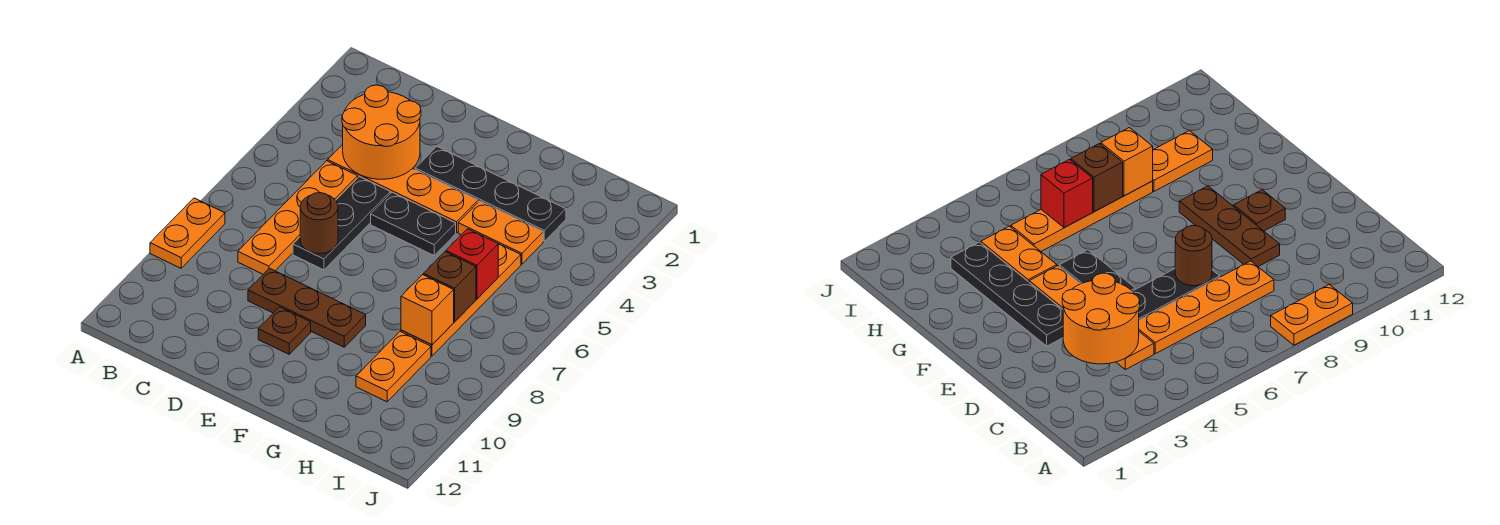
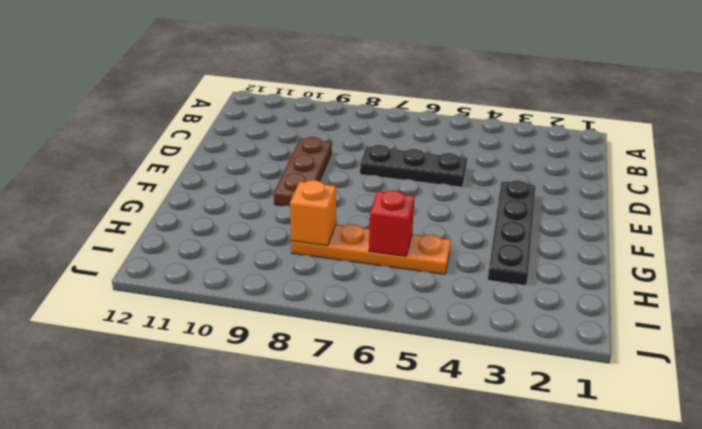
none -> orange 1x2 plate [150,198,225,268]
none -> orange 1x4 plate [328,144,478,233]
none -> orange 1x4 plate [238,161,358,274]

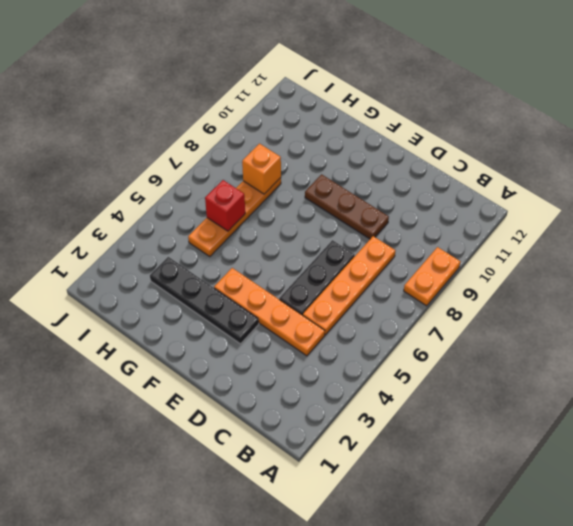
none -> black 1x2 plate [371,193,456,255]
none -> brown 1x1 plate [258,307,311,354]
none -> orange 1x2 plate [458,201,543,264]

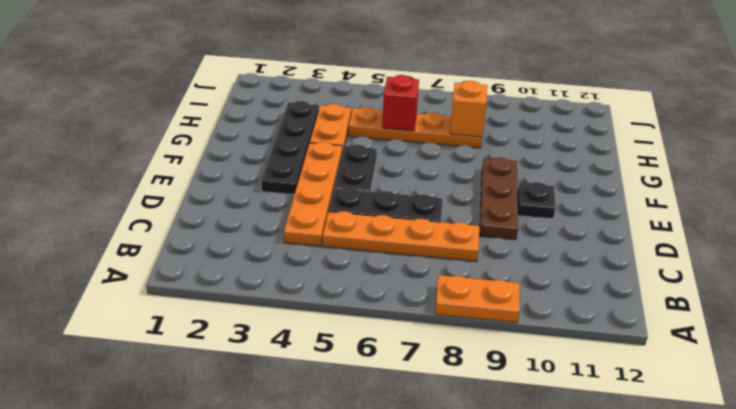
black 1x1 plate [518,182,556,219] -> brown 1x1 plate [258,307,311,354]
none -> orange 1x2 plate [356,332,431,402]
none -> orange 2x2 round brick [342,85,421,179]
none -> brown 1x1 round brick [300,193,338,254]

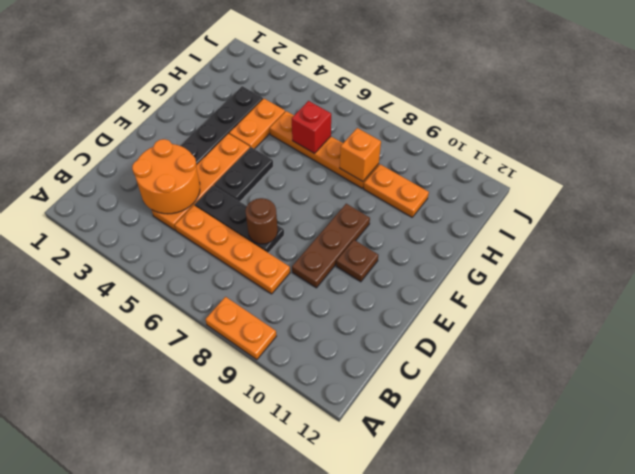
none -> brown 1x1 brick [424,252,476,322]

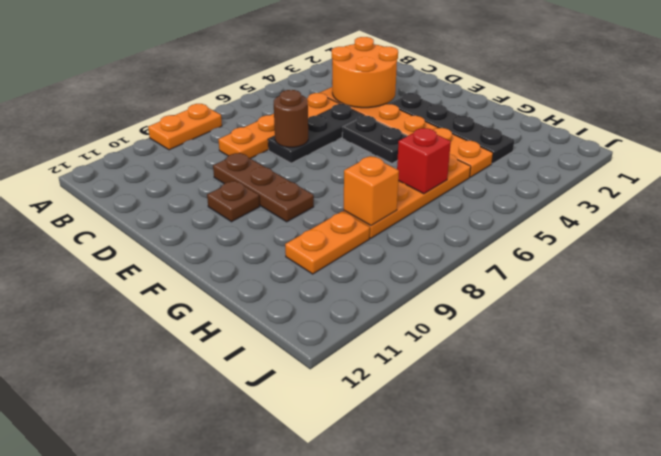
none -> brown 1x1 brick [424,252,476,322]

